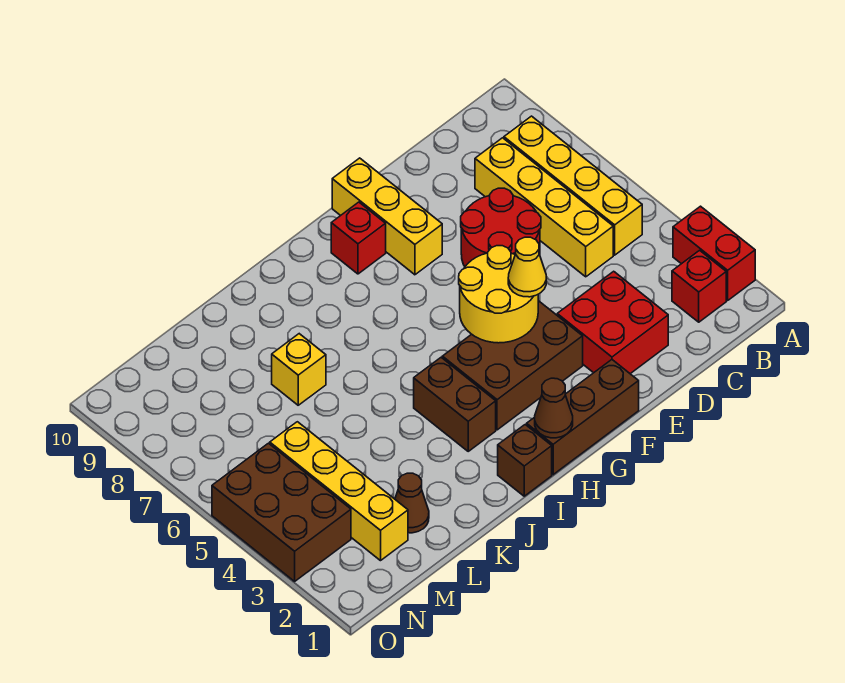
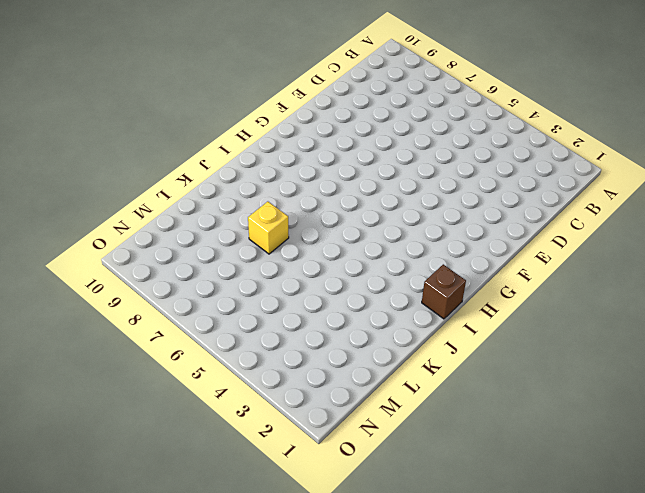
none -> red 1x2 brick [673,206,755,300]
none -> red 1x1 brick [672,250,726,322]
none -> yellow 1x4 brick [504,116,642,255]

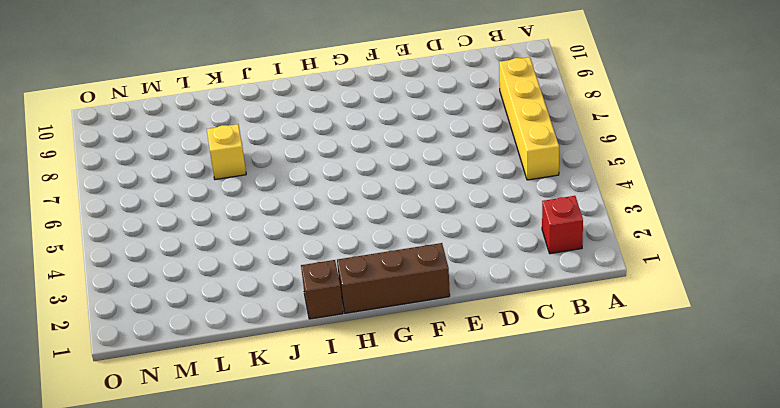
none -> red 1x2 brick [673,206,755,300]
none -> yellow 1x4 brick [475,138,613,277]
none -> red 2x2 brick [557,271,668,374]

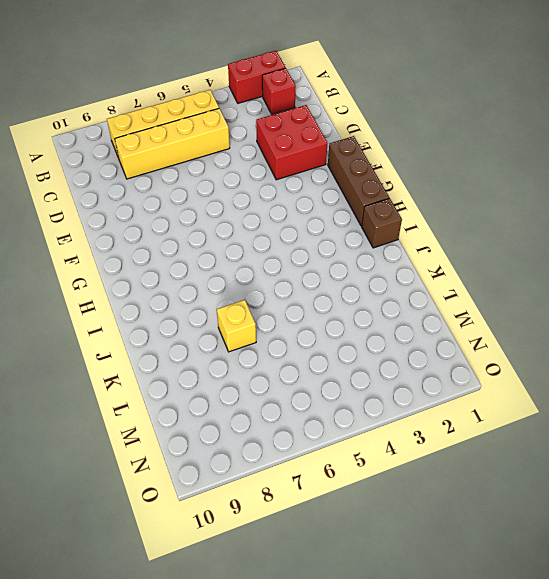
none -> red 2x2 round brick [461,188,541,266]
none -> brown 2x3 brick [442,301,583,430]
none -> yellow 1x3 brick [332,158,442,275]

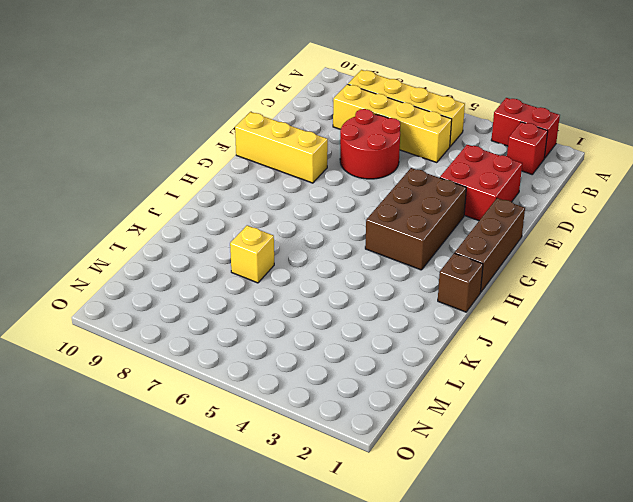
none -> red 1x1 brick [331,202,386,274]
none -> brown 1x2 brick [414,357,496,451]
none -> brown 1x1 cone [395,473,429,533]

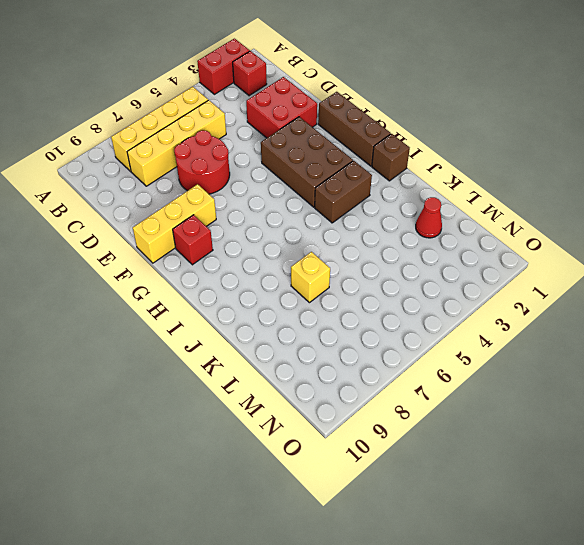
red 1x1 cone [416,197,442,238] -> brown 1x1 cone [395,473,429,533]
none -> yellow 1x4 brick [270,422,408,561]
none -> brown 2x3 brick [212,443,351,581]
none -> yellow 2x2 round brick [459,246,538,343]

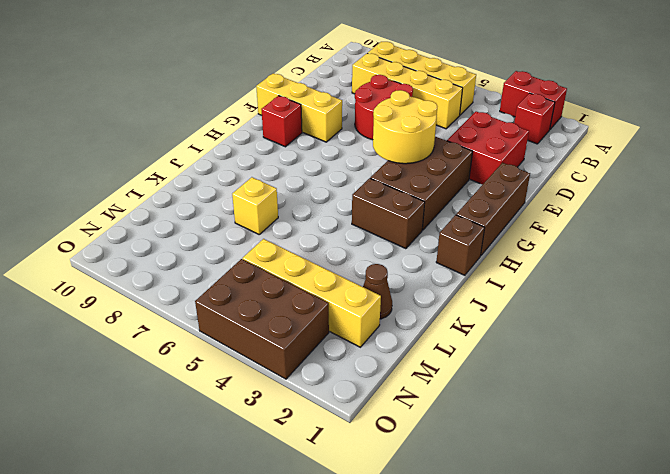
none -> brown 1x1 cone [535,378,573,438]
none -> yellow 1x1 cone [508,237,546,297]

